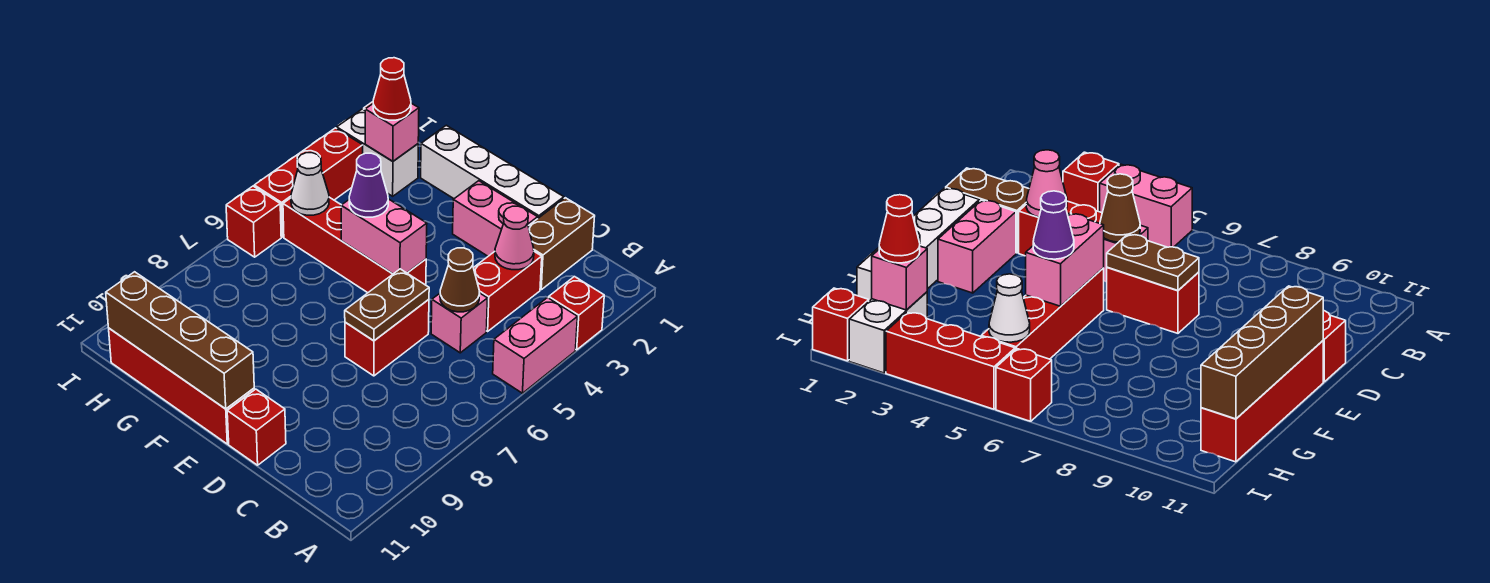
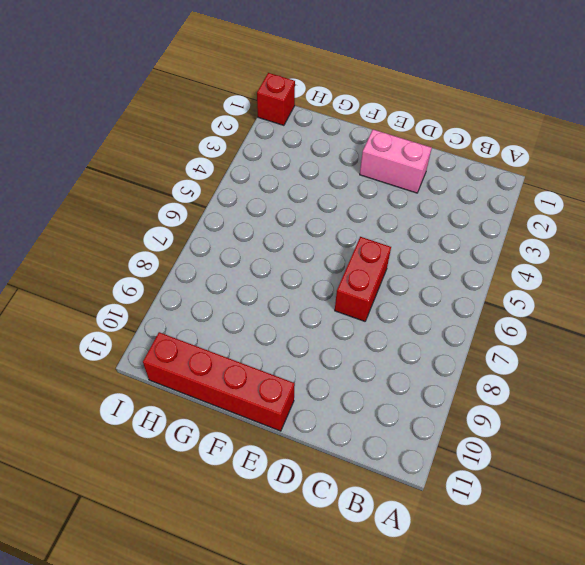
none -> red 1x1 brick [549,277,604,350]
none -> pink 1x2 brick [493,297,577,393]
none -> brown 1x2 brick [528,198,595,290]

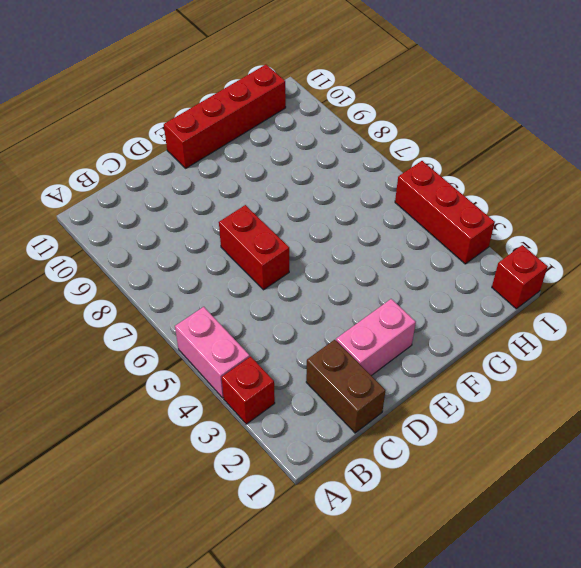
none -> red 1x2 brick [474,252,542,331]
none -> pink 1x1 brick [431,293,488,353]
none -> white 1x4 brick [421,125,564,218]

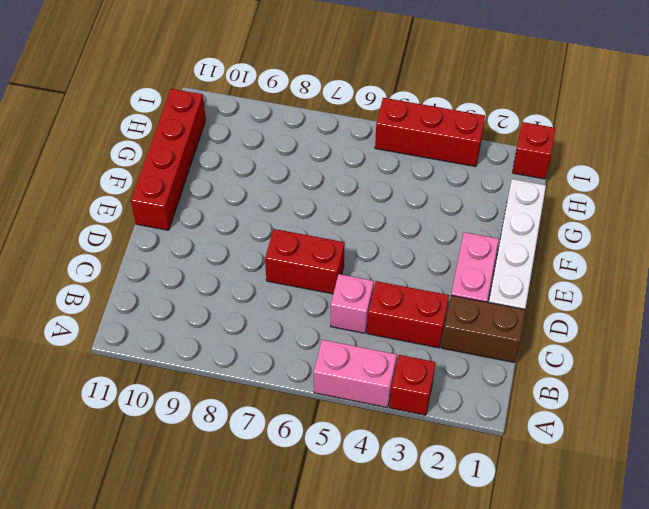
none -> red 1x1 brick [227,389,286,465]
none -> red 1x4 brick [283,197,426,293]
none -> white 1x2 brick [337,109,418,196]

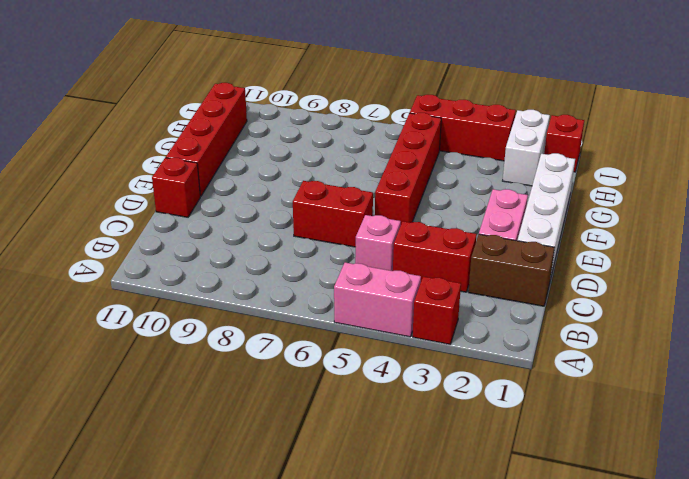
none -> red 1x1 brick [226,186,281,257]
none -> pink 1x1 cone [495,206,534,270]
none -> brown 1x1 cone [440,248,480,312]

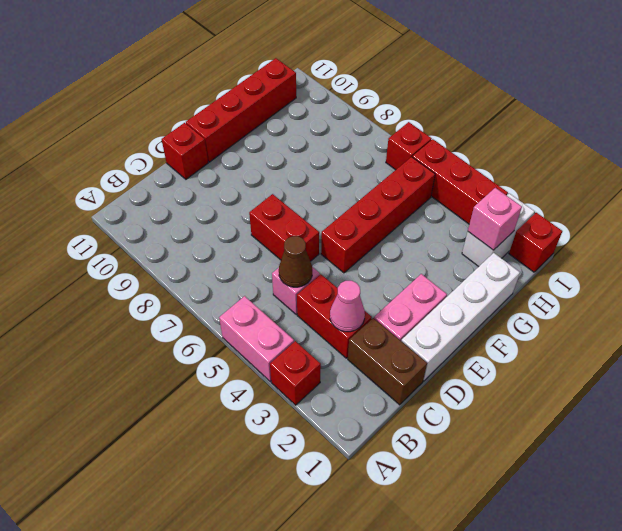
none -> brown 1x2 plate [345,269,429,341]
none -> pink 1x2 brick [341,199,427,274]
none -> brown 1x4 brick [106,272,254,409]

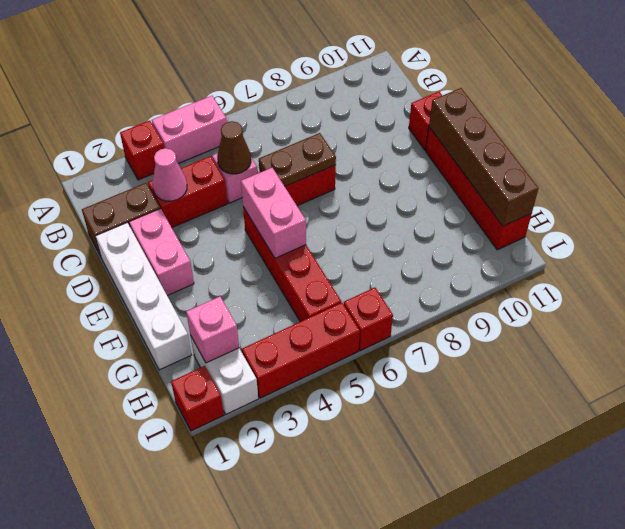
none -> white 1x1 cone [291,153,329,215]
none -> purple 1x1 cone [349,153,388,217]
none -> red 1x1 cone [373,58,411,120]

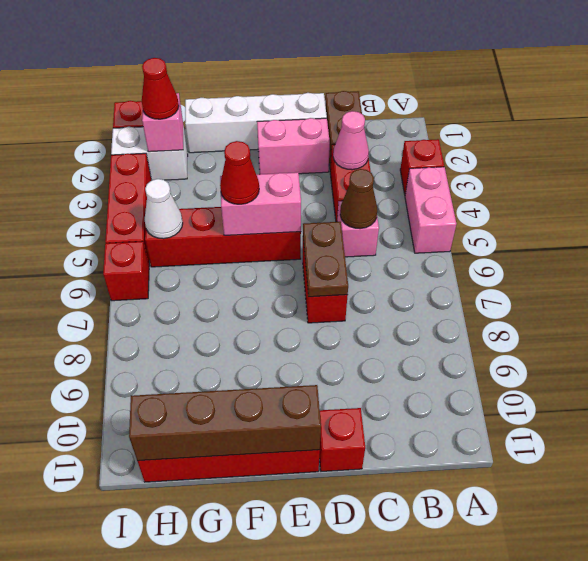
red 1x1 cone [220,141,259,204] -> purple 1x1 cone [349,153,388,217]

